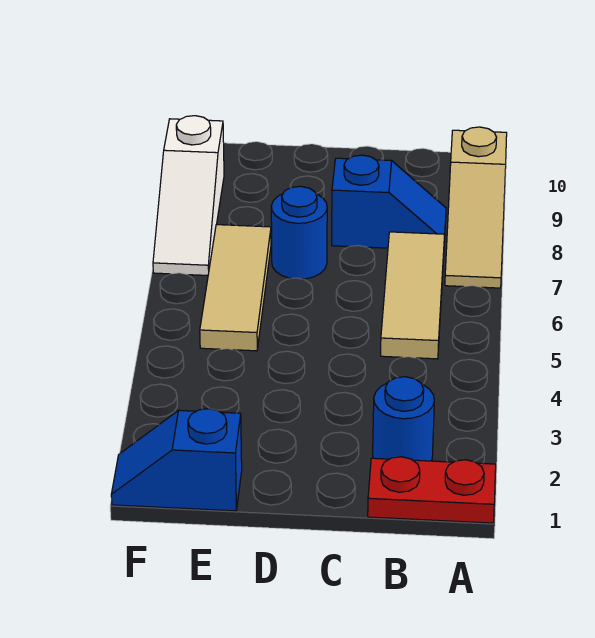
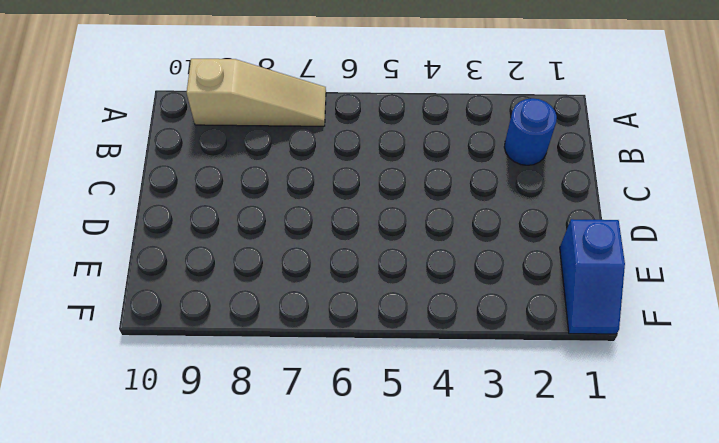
none -> red 1x2 plate [368,457,496,523]
none -> tan 1x3 tile [381,232,445,359]

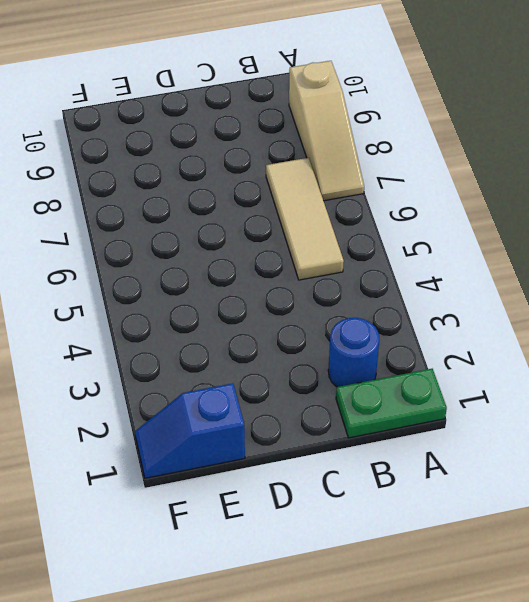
green 1x2 plate [336,369,447,438] -> red 1x2 plate [368,457,496,523]
none -> blue 1x2 slope [332,155,446,248]
none -> blue 1x1 round brick [271,186,327,279]

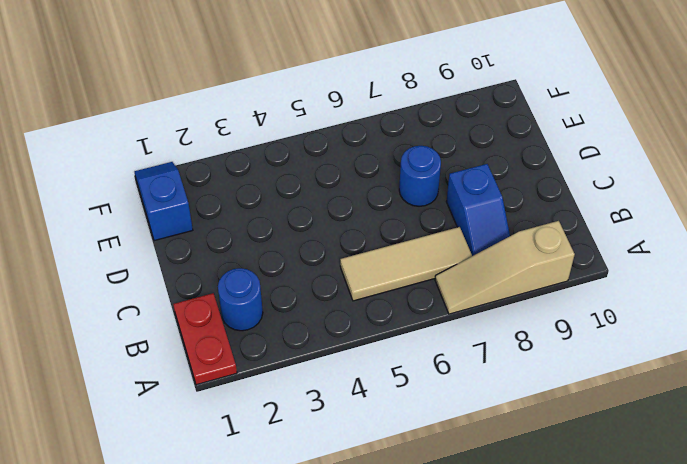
none -> tan 1x3 tile [200,225,271,351]
none -> white 1x3 slope [153,116,224,275]

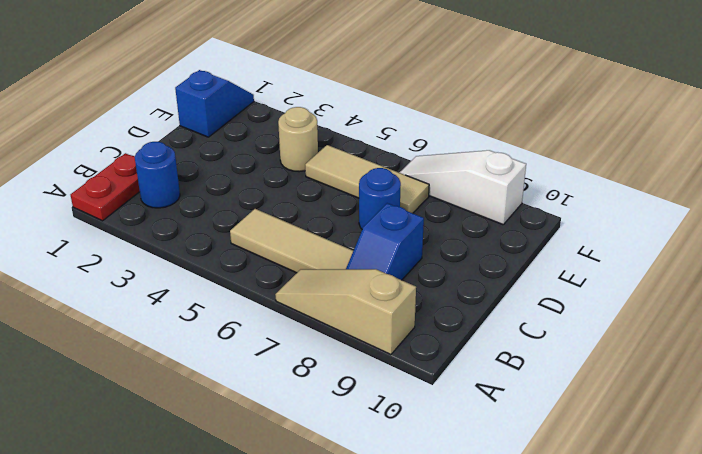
tan 1x1 round brick [278,107,318,172] -> none

